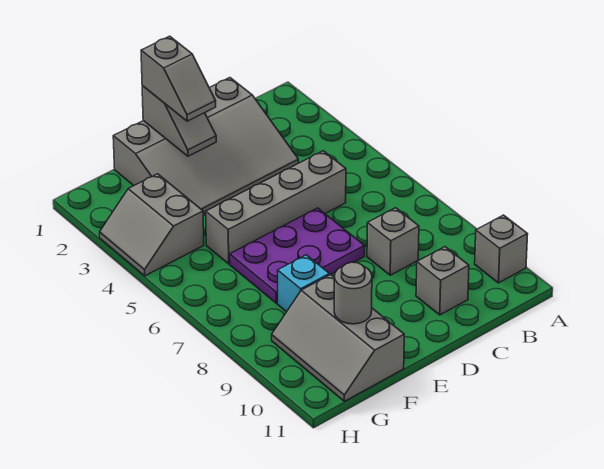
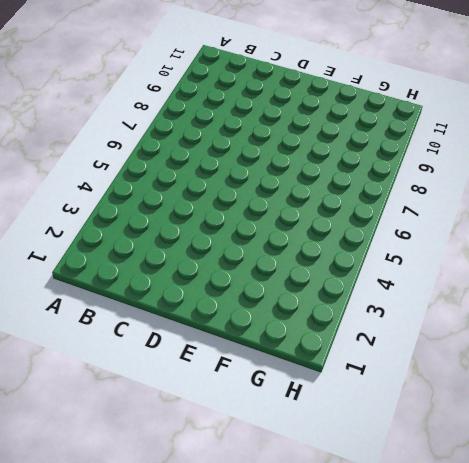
none -> grey 1x1 brick [475,215,528,283]
none -> grey 3x4 slope [113,78,298,214]
none -> grey 1x4 brick [206,151,346,264]

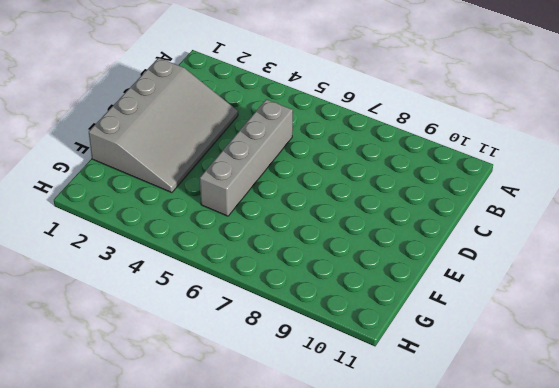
none -> grey 1x1 brick [475,215,528,283]
none -> grey 1x1 brick [367,208,419,275]
none -> grey 1x1 brick [416,247,469,315]

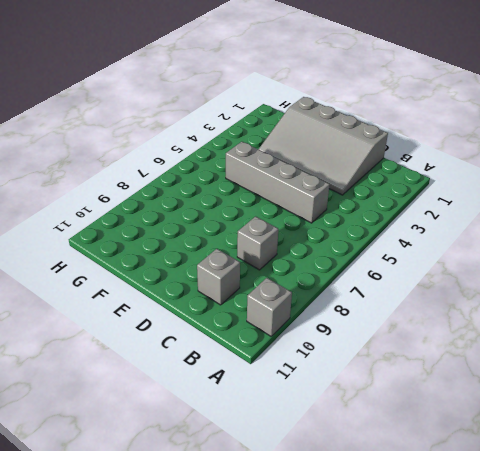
none -> purple 2x3 plate [230,208,365,303]
none -> cyan 1x1 brick [278,255,330,312]
none -> grey 2x3 slope [272,275,404,401]

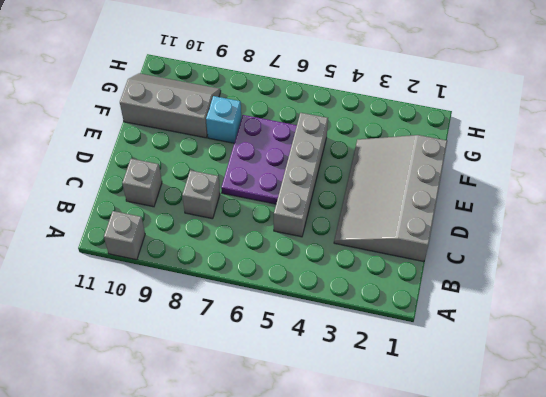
none -> grey 2x2 slope [100,174,204,276]
none -> grey 1x2 slope [142,86,216,156]
none -> grey 1x1 round brick [334,262,372,324]

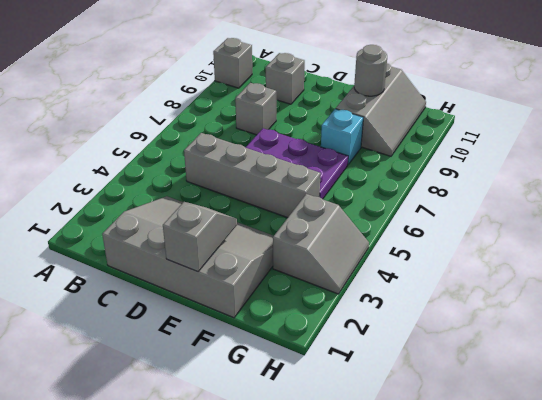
none -> grey 1x2 slope [141,36,216,121]

